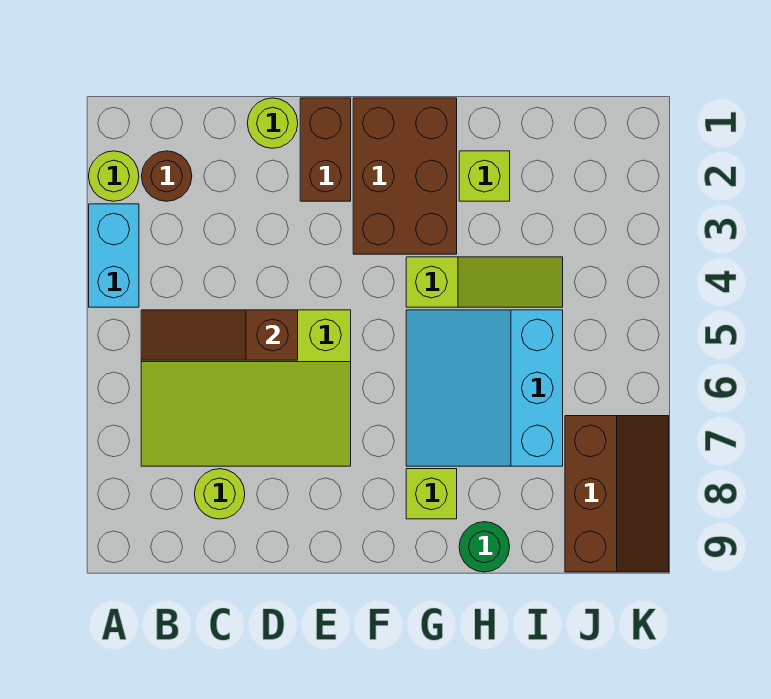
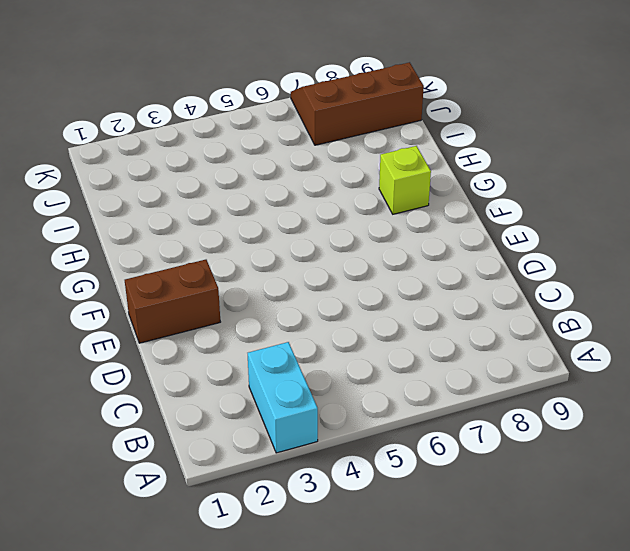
cyan 1x2 brick [248,342,318,453] -> cyan 1x2 brick turned to [89,204,139,307]
none -> lime 1x1 round brick [89,151,139,201]
none -> brown 1x1 round brick [142,151,192,201]
none -> lime 3x4 slope [141,310,351,466]

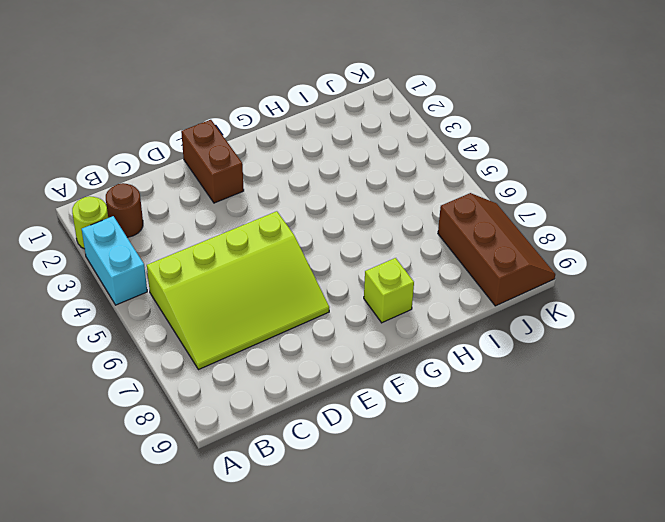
none -> lime 1x1 round brick [195,469,245,519]
none -> lime 1x1 round brick [247,98,298,148]
none -> brown 2x3 brick [353,98,457,254]

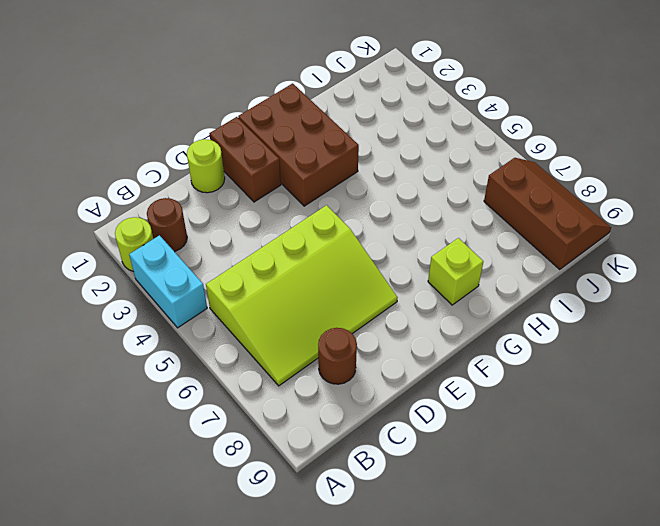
brown 1x1 round brick [318,328,357,384] -> lime 1x1 round brick [195,469,245,519]
none -> lime 1x3 slope [406,257,563,307]
none -> cyan 3x3 slope [406,310,563,466]
none -> lime 1x1 brick [459,151,510,201]

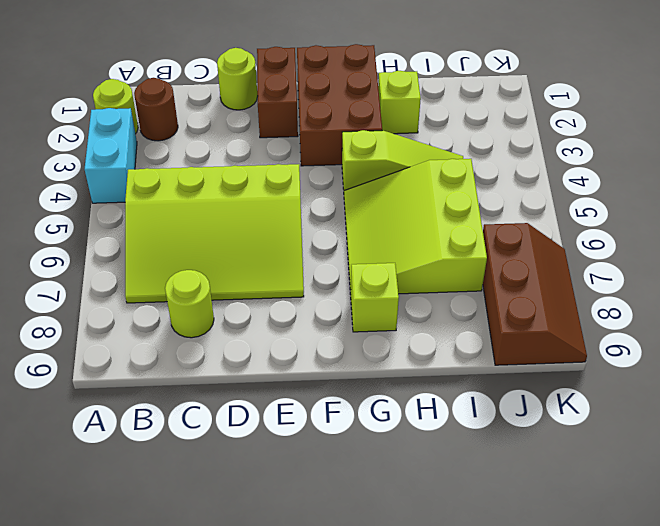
lime 3x3 slope [344,159,487,294] -> cyan 3x3 slope [406,310,563,466]
none -> green 1x1 round brick [459,522,510,572]
none -> brown 1x3 slope [141,310,298,360]

